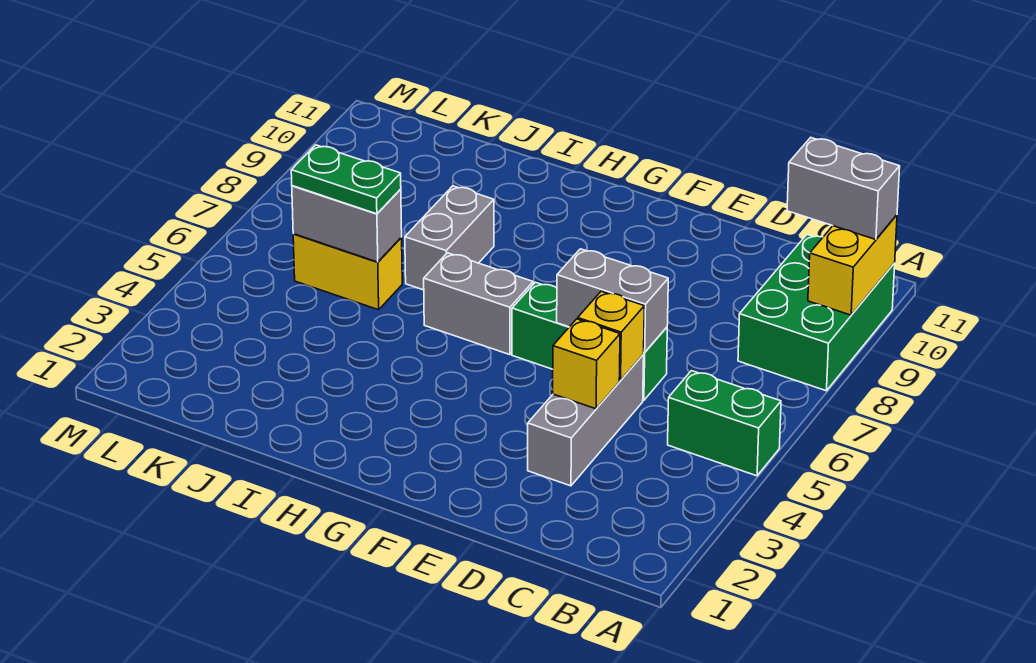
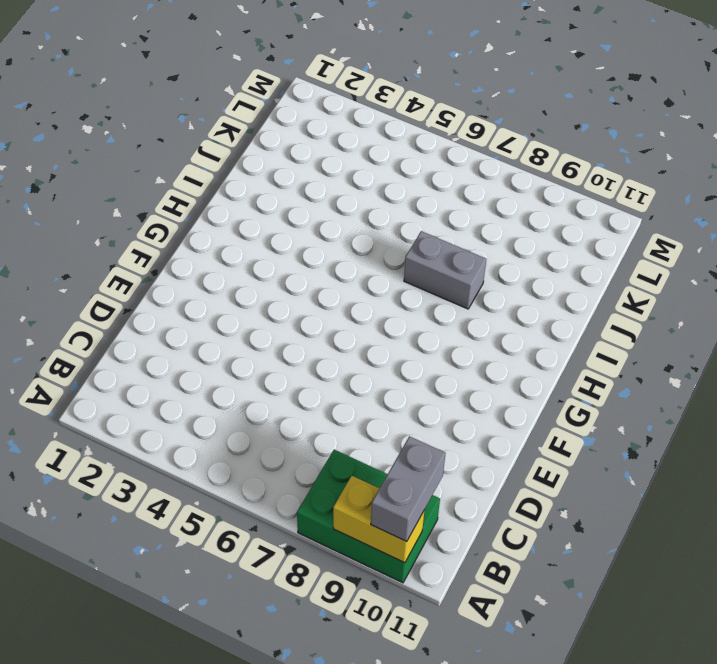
none -> green 1x2 brick [668,371,781,476]
none -> grey 1x3 brick [528,355,644,486]
none -> green 1x3 brick [512,282,667,400]

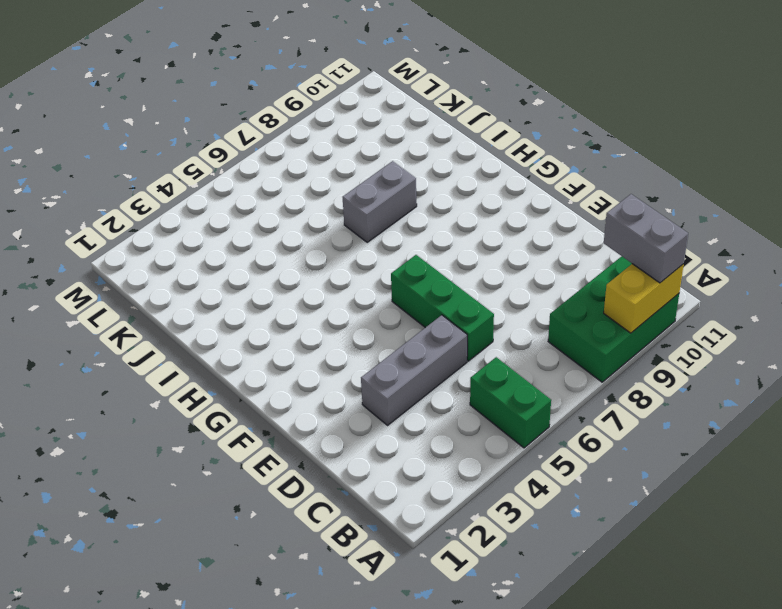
none -> grey 1x2 brick [424,253,533,355]
none -> yellow 1x2 brick [293,234,402,310]
none -> yellow 1x1 brick [553,319,620,409]

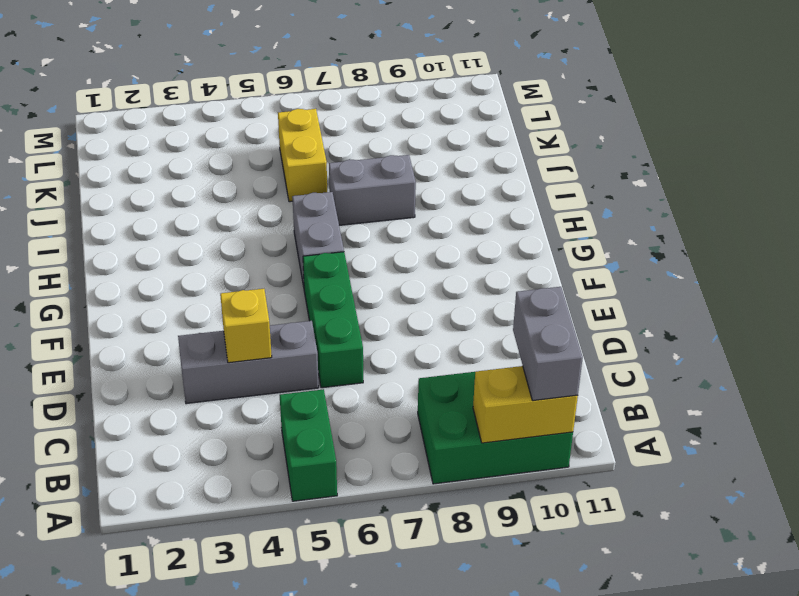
none -> yellow 1x1 brick [578,291,644,380]
none -> grey 1x2 brick [557,249,668,352]
none -> grey 1x2 brick [292,186,402,262]

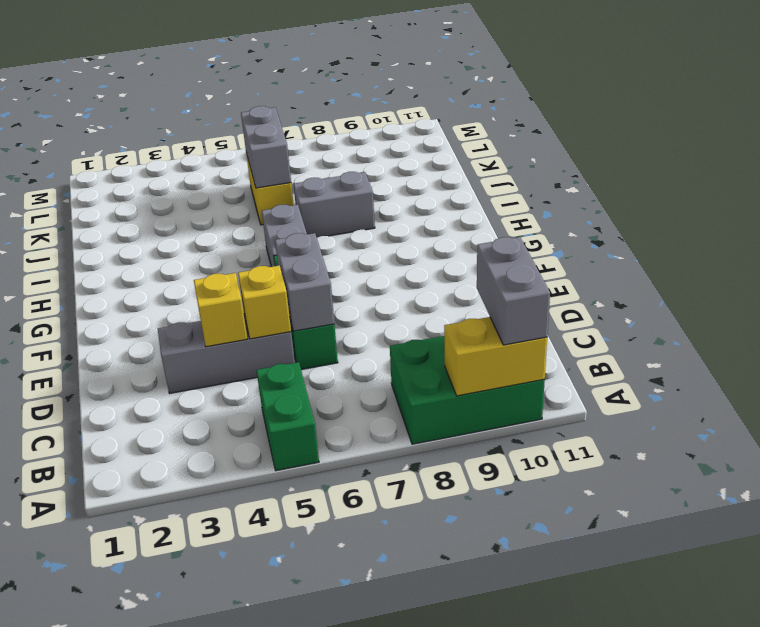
none -> green 1x2 plate [291,145,401,214]

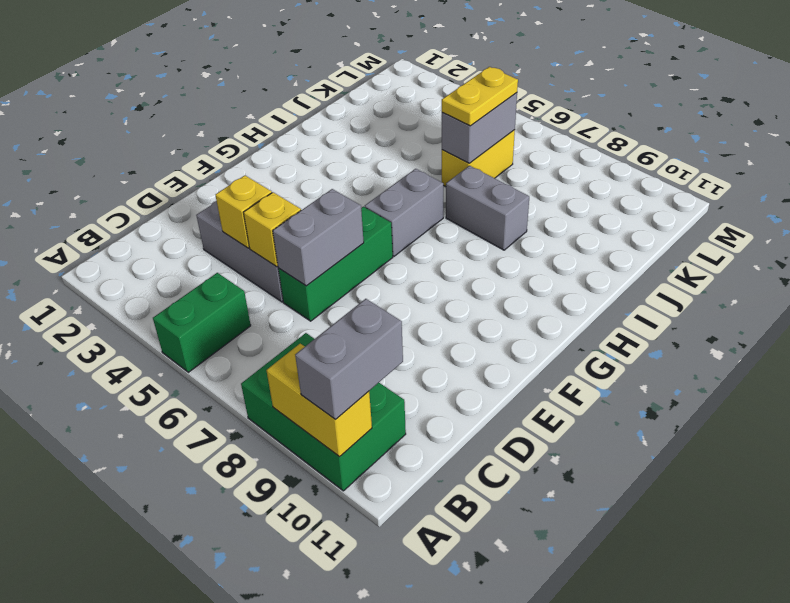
yellow 1x2 plate [442,67,518,126] -> green 1x2 plate [291,145,401,214]

